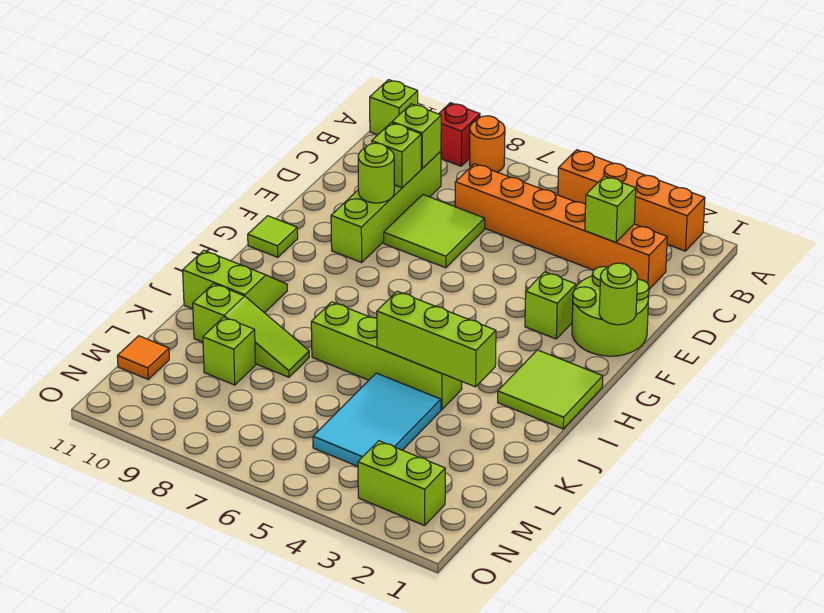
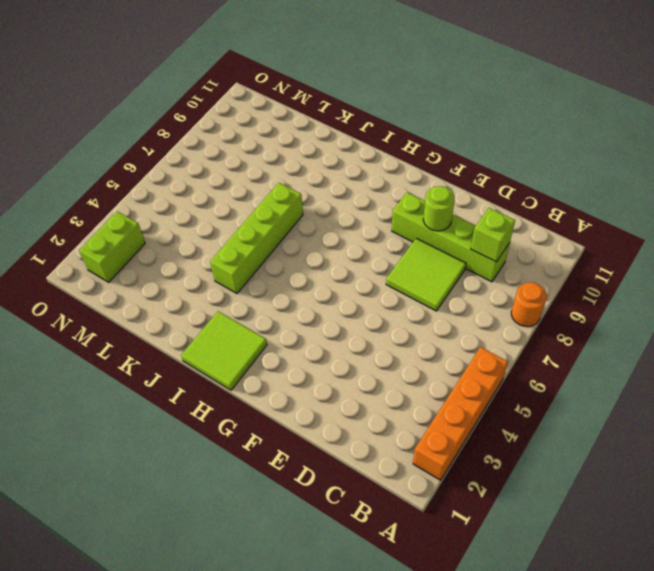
none -> red 1x1 brick [439,103,480,166]
none -> lime 1x1 brick [370,80,418,135]
none -> orange 1x6 brick [455,164,667,289]

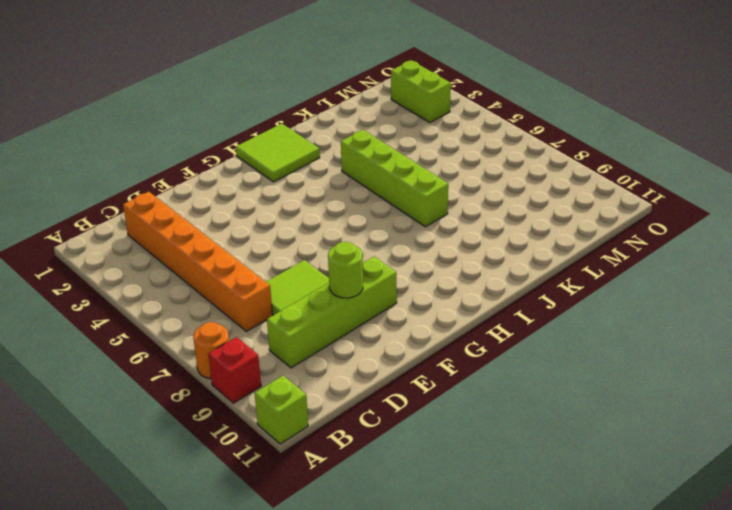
none -> orange 1x4 brick [558,150,705,251]
none -> lime 2x2 round brick [572,267,649,356]
none -> lime 1x1 brick [525,272,576,339]

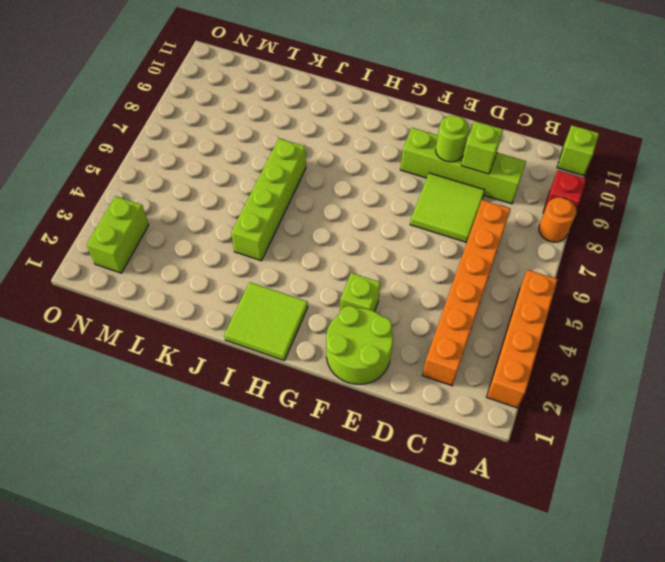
none -> lime 1x1 tile [248,216,298,257]
none -> lime 2x2 slope [183,250,287,313]
none -> cyan 2x3 tile [313,373,441,466]

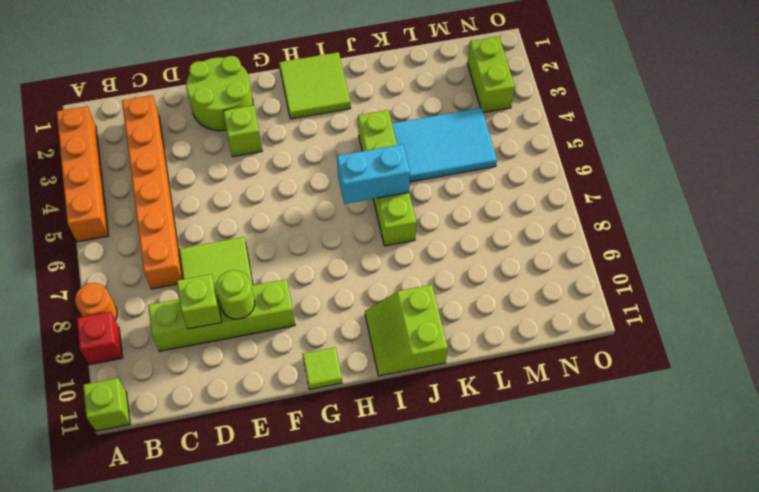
cyan 1x2 brick [337,144,410,204] -> none
none -> lime 1x3 slope [193,284,309,377]
none -> lime 1x1 brick [203,317,256,385]
none -> orange 1x1 tile [117,336,169,379]

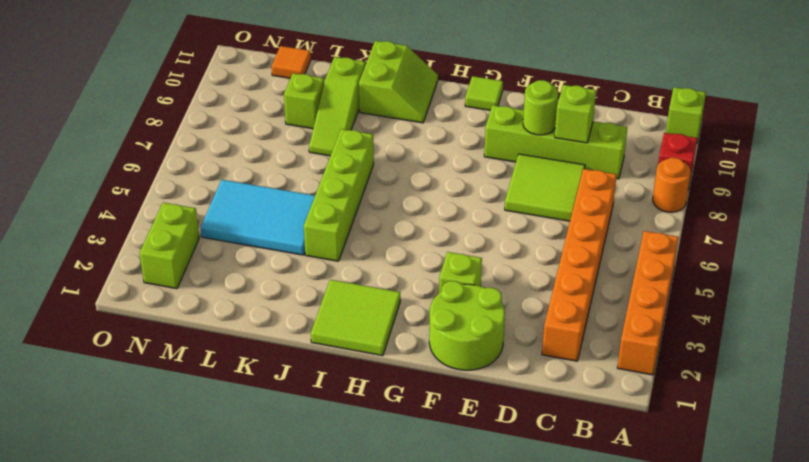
none -> lime 1x1 brick [585,176,636,242]
none -> lime 1x1 brick [392,104,441,168]
none -> lime 1x1 round brick [599,263,638,325]

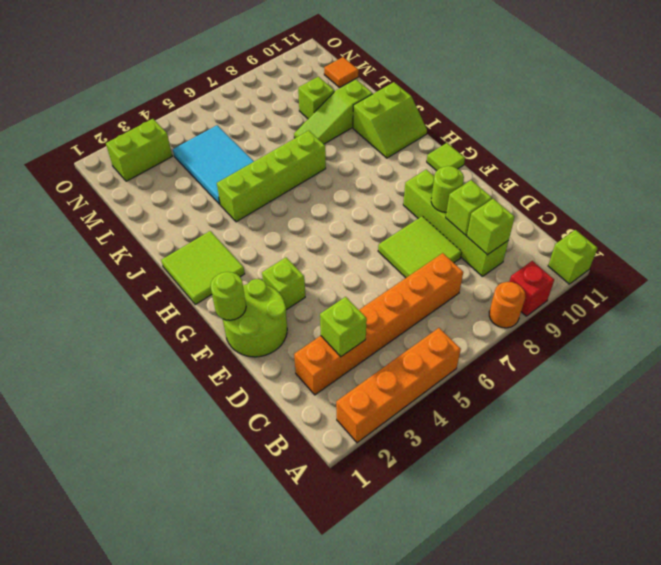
none -> lime 1x3 brick [377,291,496,387]

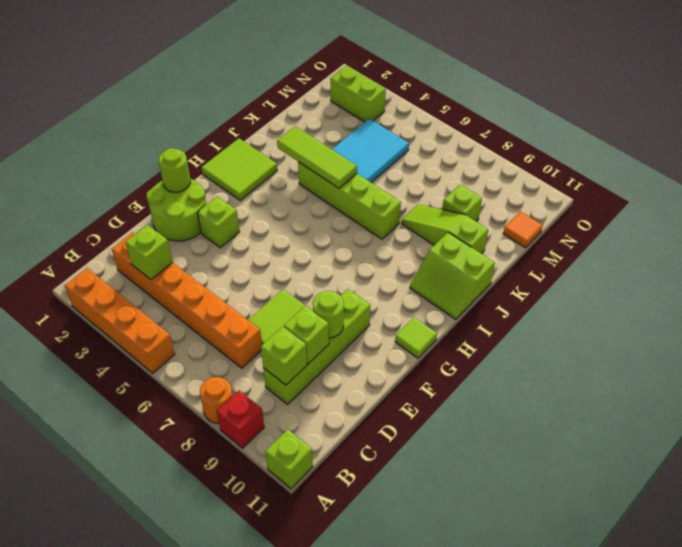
lime 1x3 tile [277,126,357,188] -> lime 1x3 brick [377,291,496,387]

